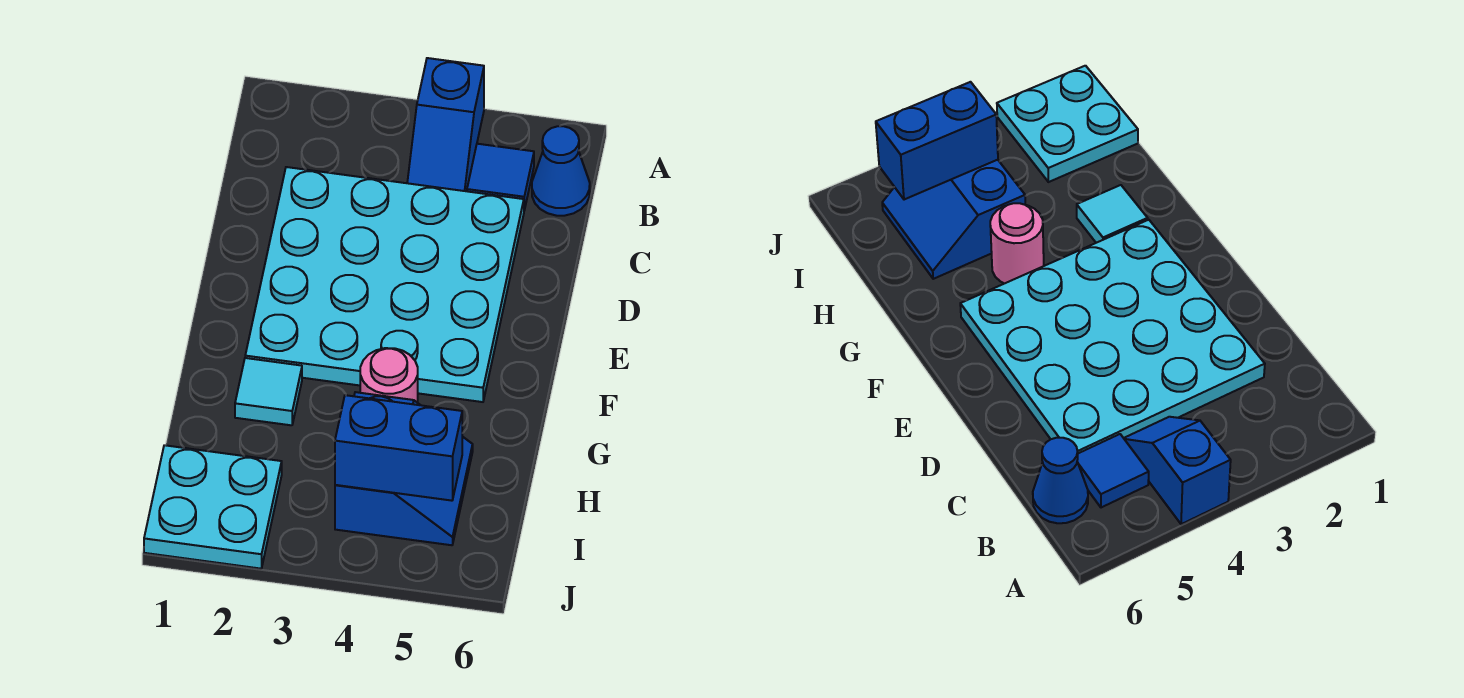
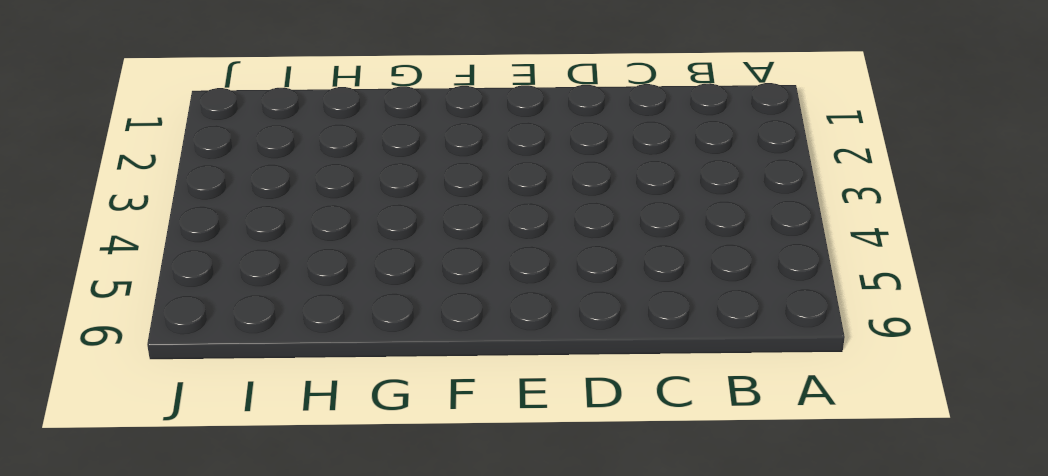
none -> blue 1x2 slope [407,58,484,191]
none -> blue 1x1 tile [467,144,534,210]

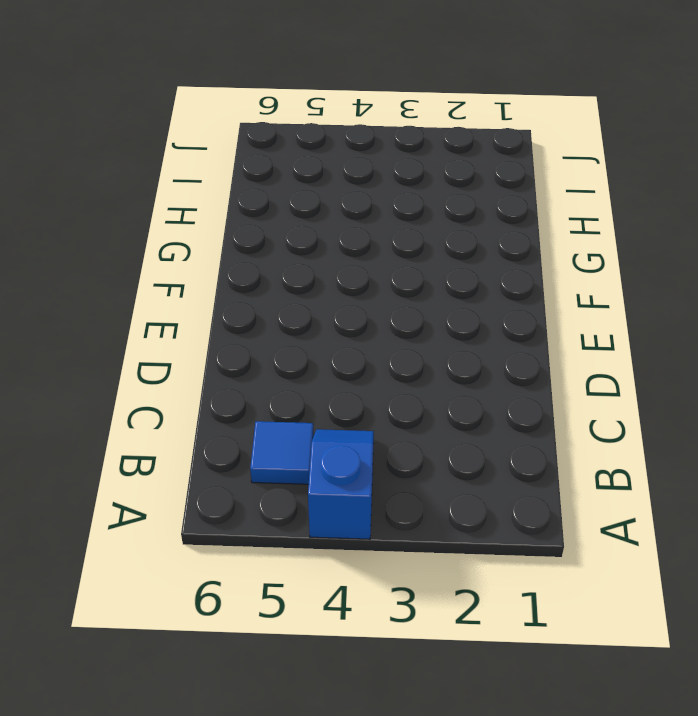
none -> blue 1x1 cone [532,126,590,216]
none -> cyan 4x4 plate [245,167,524,402]

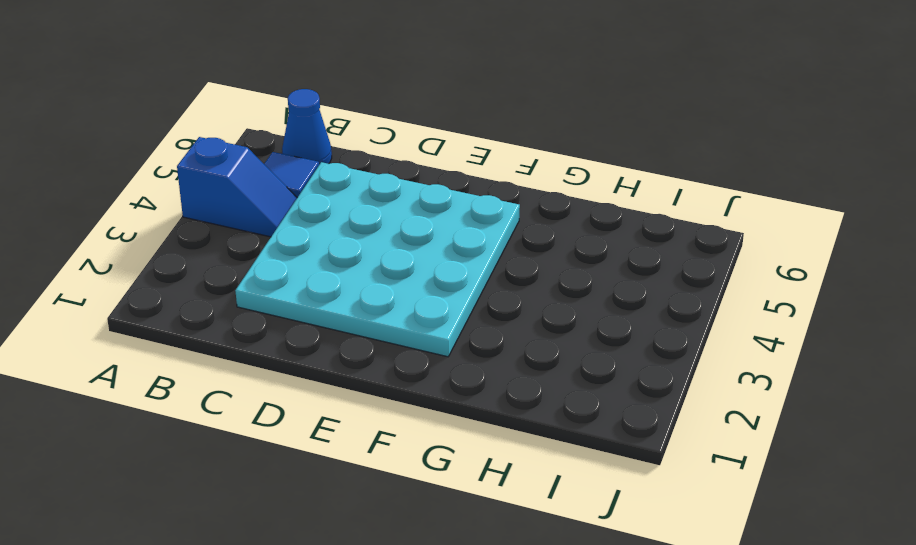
none -> cyan 1x1 tile [235,358,302,425]
none -> pink 1x1 round brick [360,348,418,403]

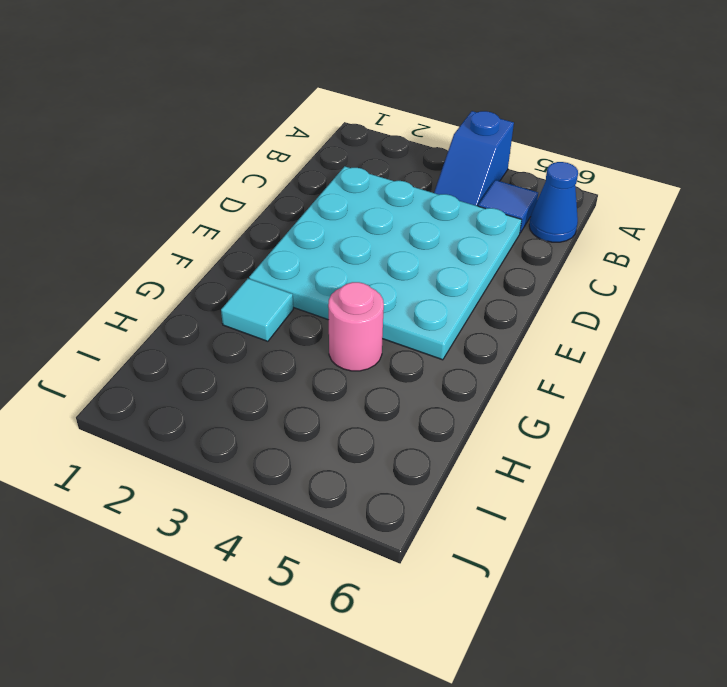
none -> blue 2x2 slope [335,392,473,545]
none -> cyan 2x2 plate [144,445,282,569]

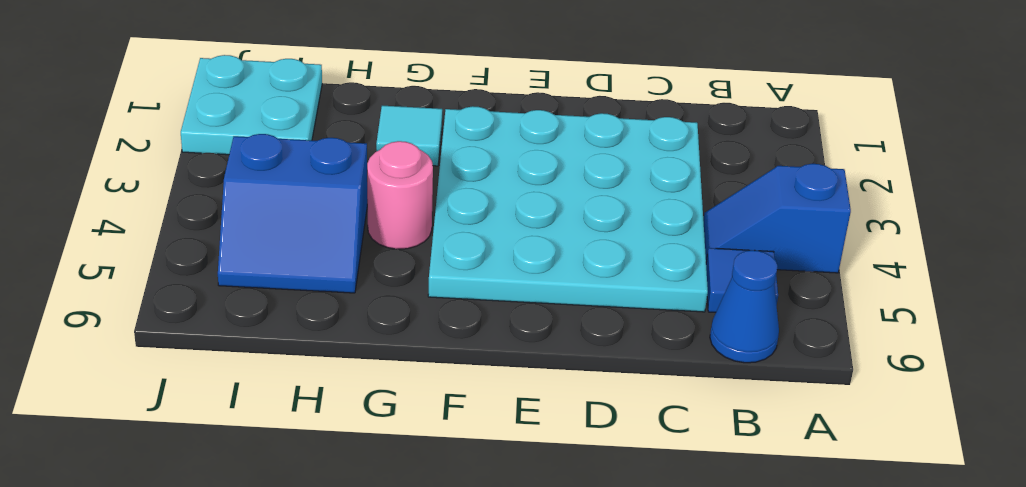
none -> blue 1x2 brick [335,395,462,501]

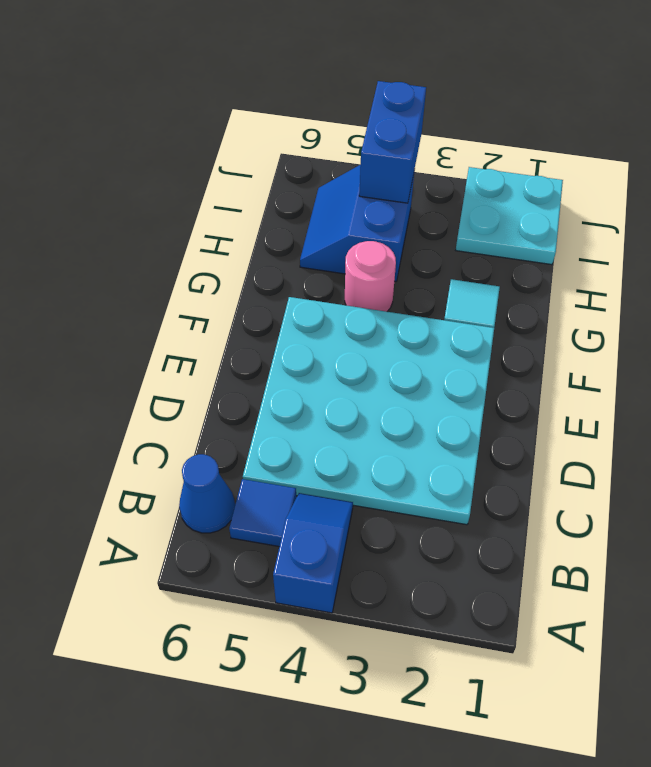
blue 1x2 brick [359,81,426,203] -> blue 1x2 brick turned to [335,395,462,501]

